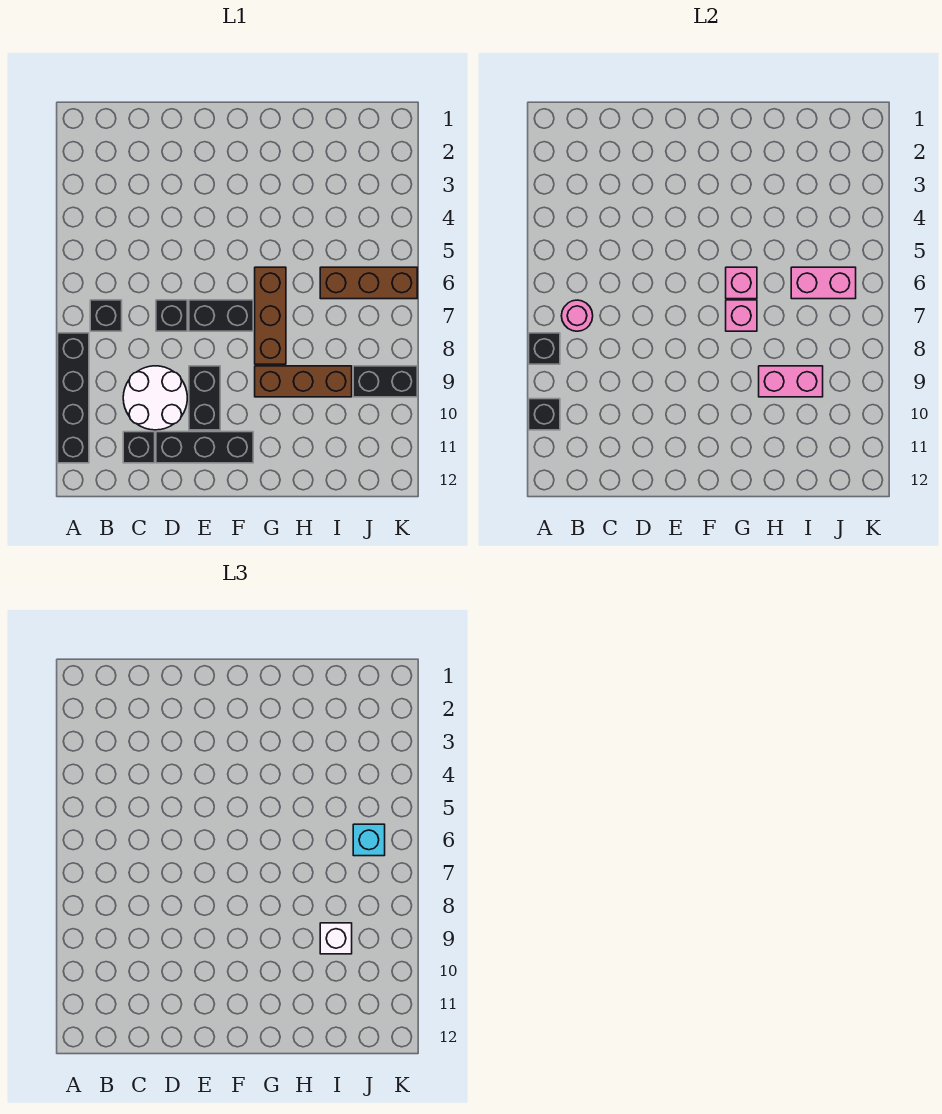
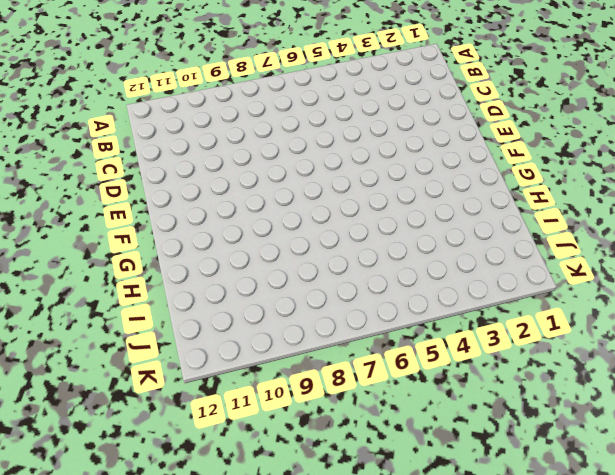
none -> black 1x4 brick [58,333,89,463]
none -> black 1x1 brick [90,300,122,331]
none -> white 2x2 round brick [123,366,187,430]

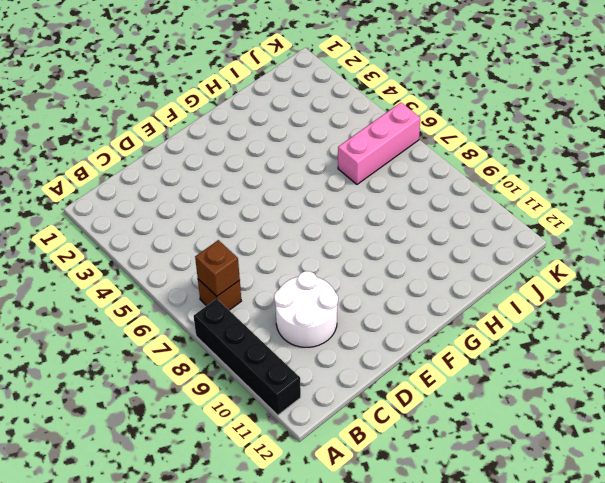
brown 1x1 brick [198,279,241,310] -> black 1x1 brick [90,300,122,331]
brown 1x1 brick [195,240,240,296] -> pink 1x1 round brick [561,300,593,331]
pink 1x3 brick [338,103,420,184] -> brown 1x3 brick [320,267,417,299]
none -> black 1x1 brick [123,432,155,463]
none -> black 1x1 brick [156,300,187,331]
none -> black 1x3 brick [156,432,253,463]

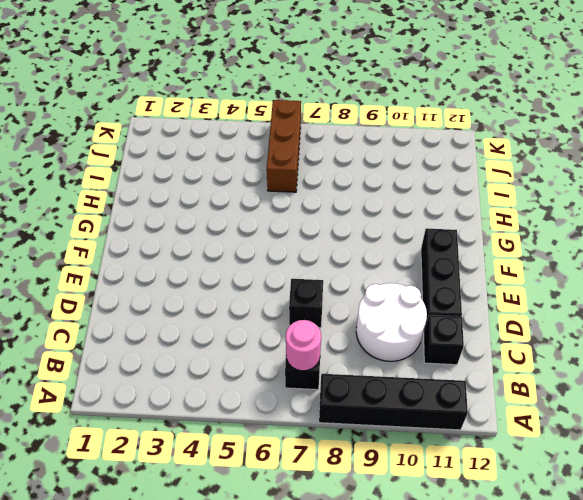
none -> black 1x2 brick [189,300,253,331]
none -> black 1x2 brick [189,366,220,430]
none -> brown 1x3 brick [255,267,286,364]

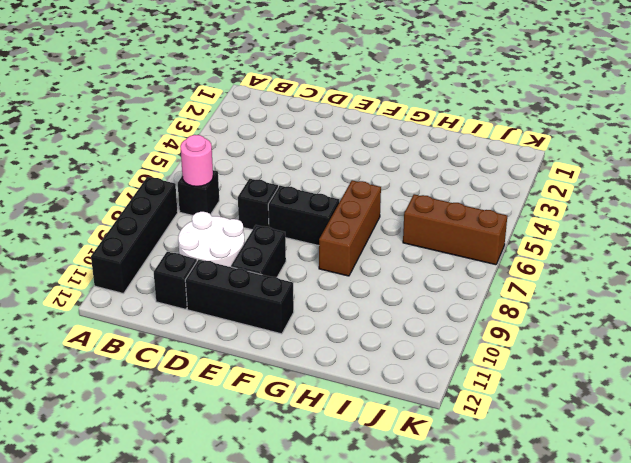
none -> brown 1x3 brick [255,366,352,397]
none -> black 1x2 brick [353,366,417,397]
none -> black 1x1 brick [529,333,560,364]

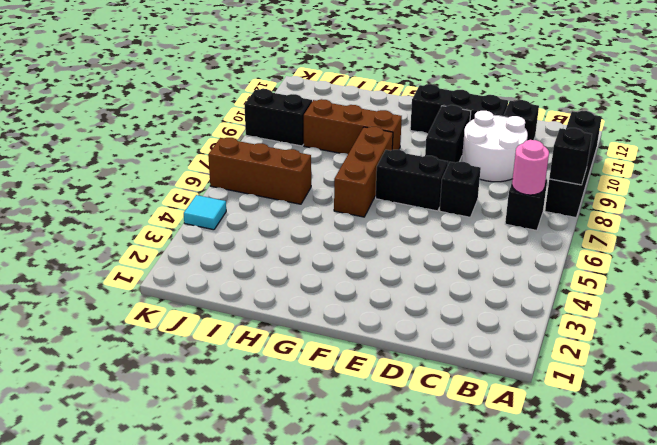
cyan 1x1 tile [184,195,226,230] -> none
none -> black 1x1 brick [529,399,560,430]
none -> pink 1x1 brick [726,267,757,299]
none -> pink 1x1 brick [726,300,757,331]

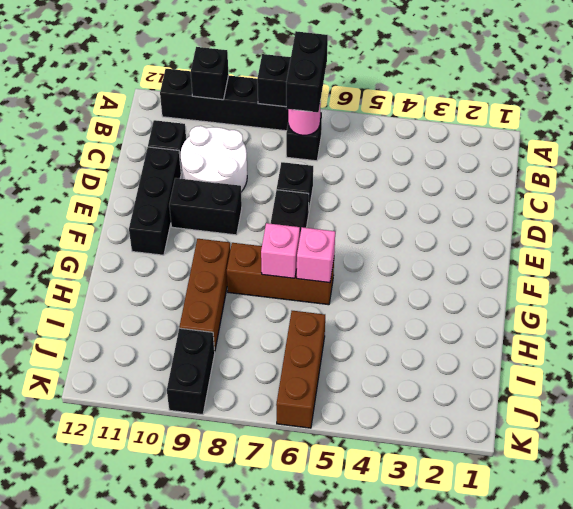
black 1x2 brick [286,31,328,112] -> none
none -> pink 1x2 brick [759,366,823,397]
none -> pink 1x2 brick [791,267,856,299]
none -> white 1x1 brick [320,923,352,954]

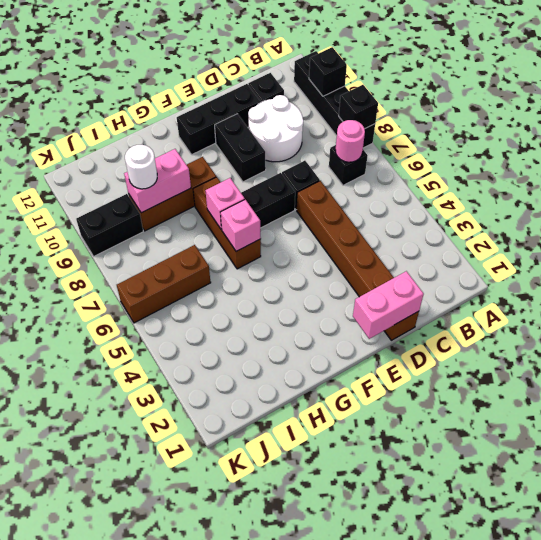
brown 1x6 brick [297,181,419,340] -> none
pink 1x2 brick [353,271,424,339] -> pink 1x2 brick moved to [791,267,856,299]
white 1x1 round brick [125,145,157,189] -> white 1x1 brick [320,923,352,954]
none -> cyan 1x1 brick [353,824,385,856]

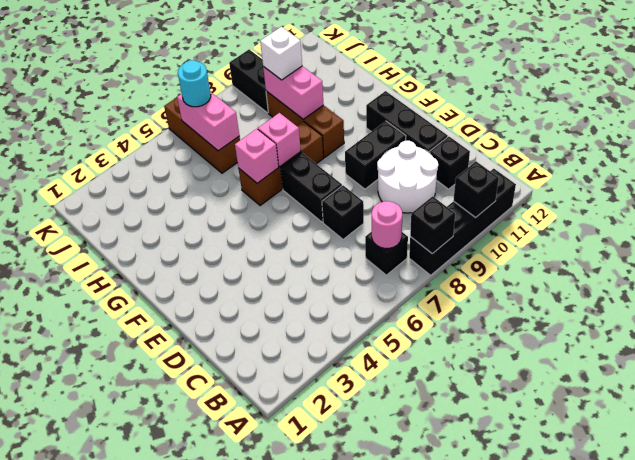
cyan 1x1 round brick [178,60,211,107] -> cyan 1x1 brick [353,824,385,856]

